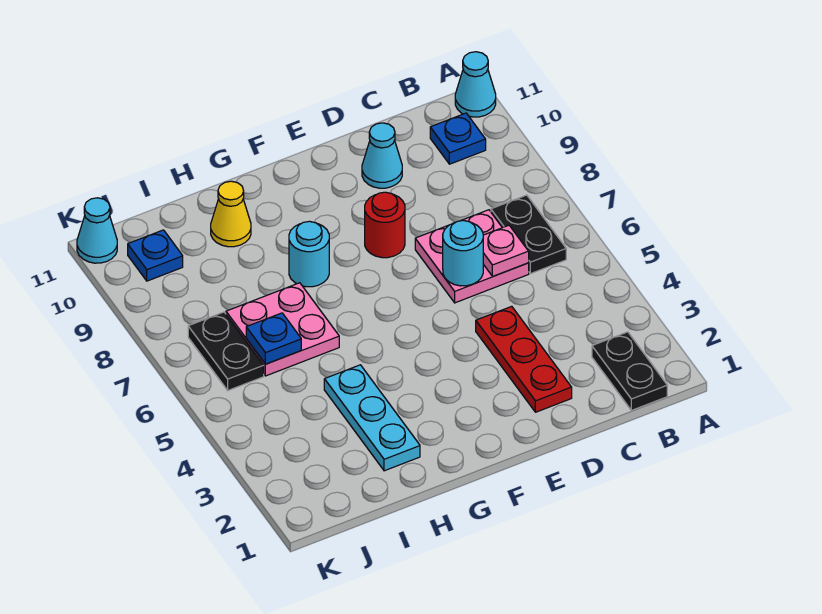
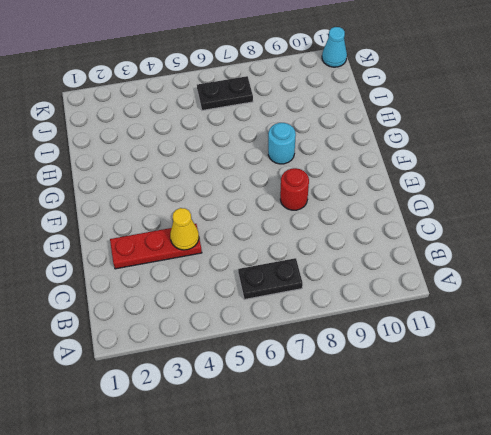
yellow 1x1 cone [170,208,199,250] -> yellow 1x1 cone moved to [211,181,251,247]
none -> cyan 1x1 cone [455,52,496,117]
none -> black 1x2 plate [592,332,667,410]
none -> blue 1x1 plate [430,113,486,164]

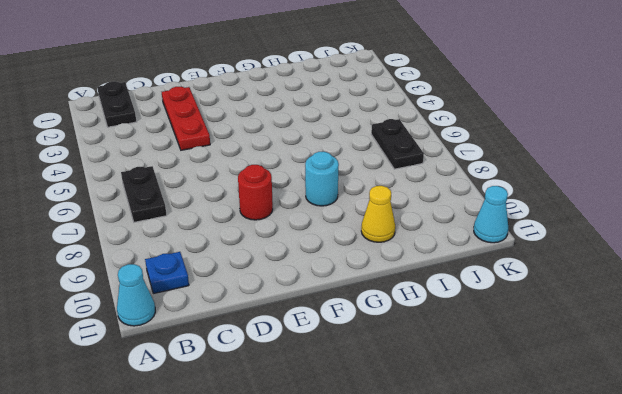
none -> pink 2x2 plate [415,210,529,303]
none -> cyan 1x1 cone [362,123,402,188]
none -> cyan 1x3 plate [324,365,420,471]

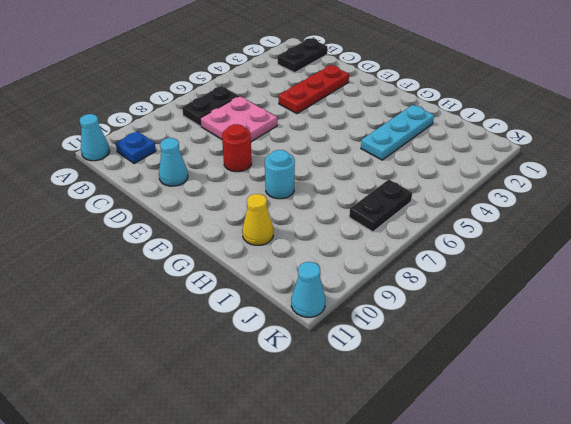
none -> pink 2x2 plate [226,283,339,376]
none -> blue 1x1 plate [128,230,183,281]
none -> pink 1x1 plate [483,225,529,276]

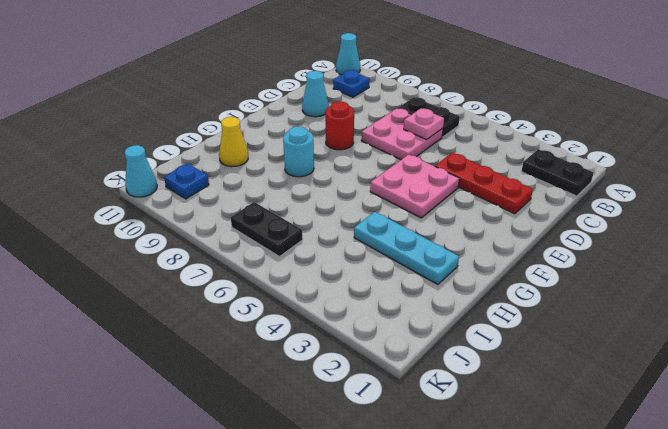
pink 2x2 plate [370,154,459,218] -> pink 2x2 plate moved to [226,283,339,376]
none -> cyan 1x1 round brick [443,220,483,286]
none -> blue 1x1 plate [246,313,301,364]

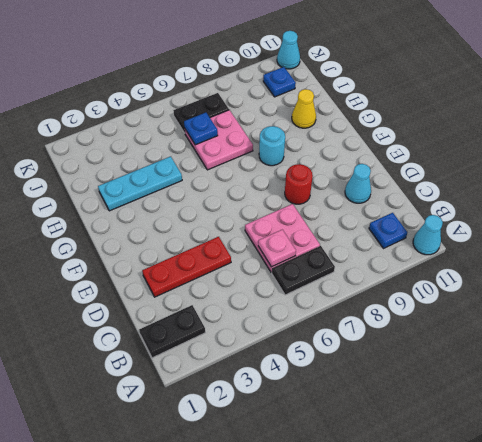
none -> cyan 1x1 round brick [443,220,483,286]

